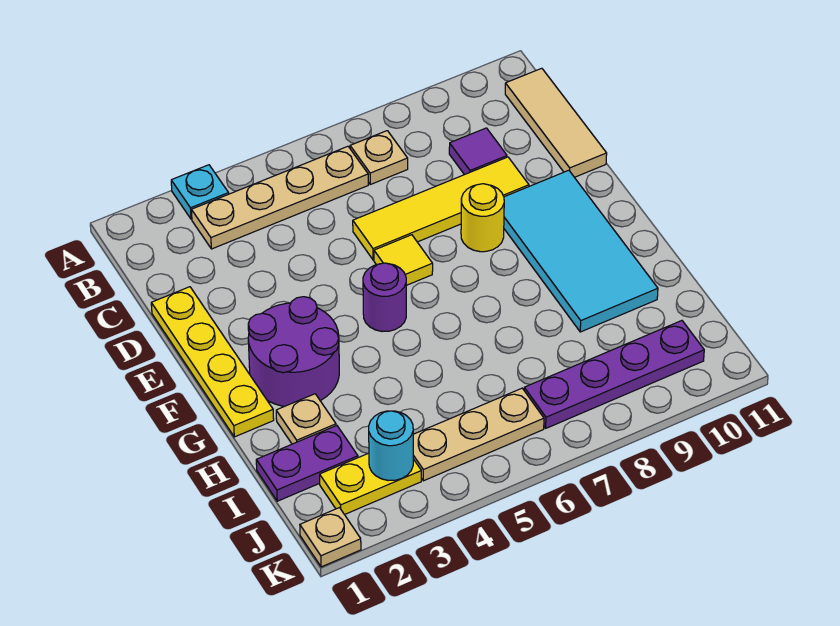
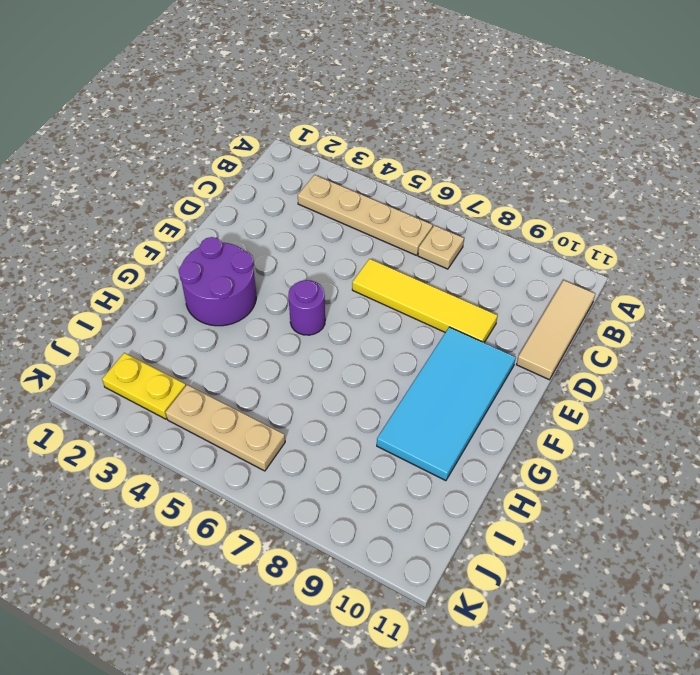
none -> cyan 1x1 plate [171,165,229,219]
none -> purple 1x1 tile [449,128,507,175]
none -> yellow 1x4 plate [151,287,274,437]

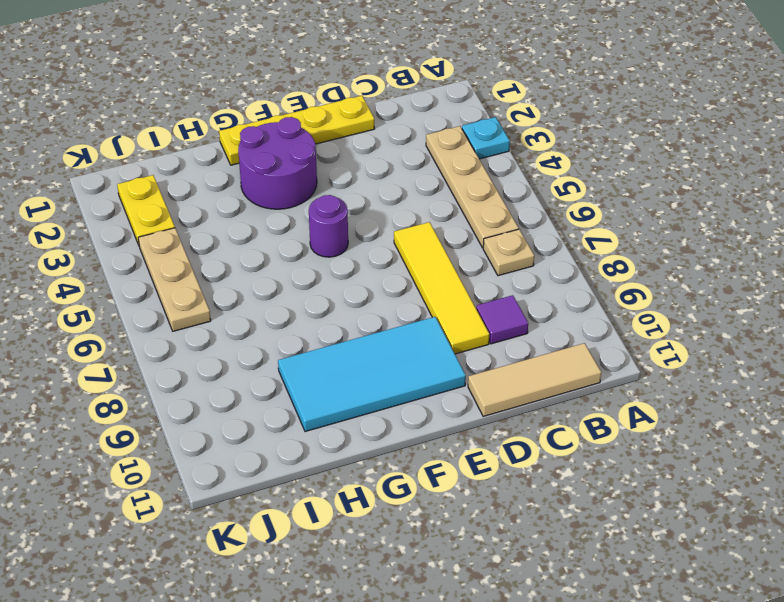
none -> yellow 1x1 tile [374,235,433,285]
none -> yellow 1x1 round brick [461,184,504,252]
none -> tan 1x1 plate [276,394,336,444]

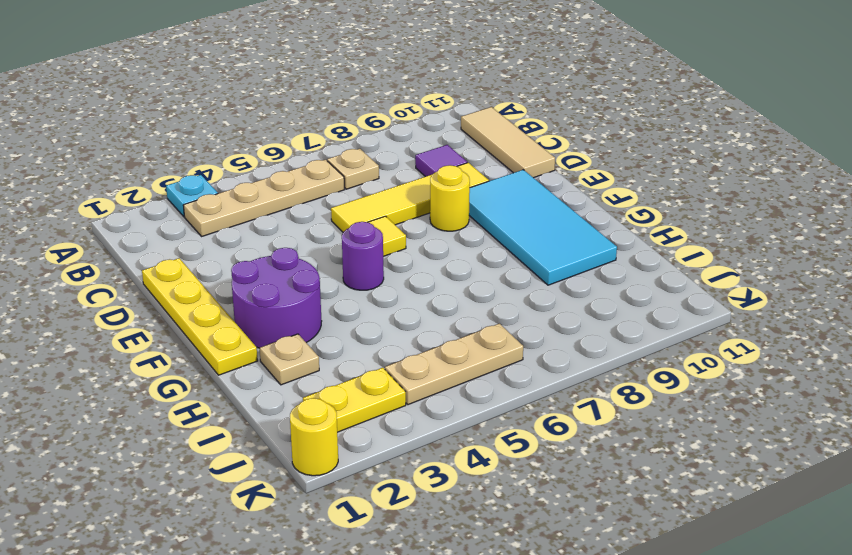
yellow 1x1 round brick [290,398,338,476] -> tan 1x1 plate [300,508,361,567]
none -> purple 1x2 plate [256,426,358,501]
none -> purple 1x4 plate [524,321,704,428]
none -> cyan 1x1 round brick [369,411,413,481]

